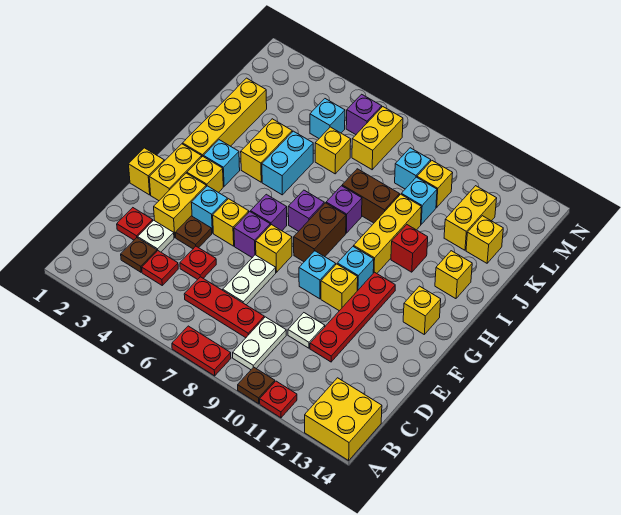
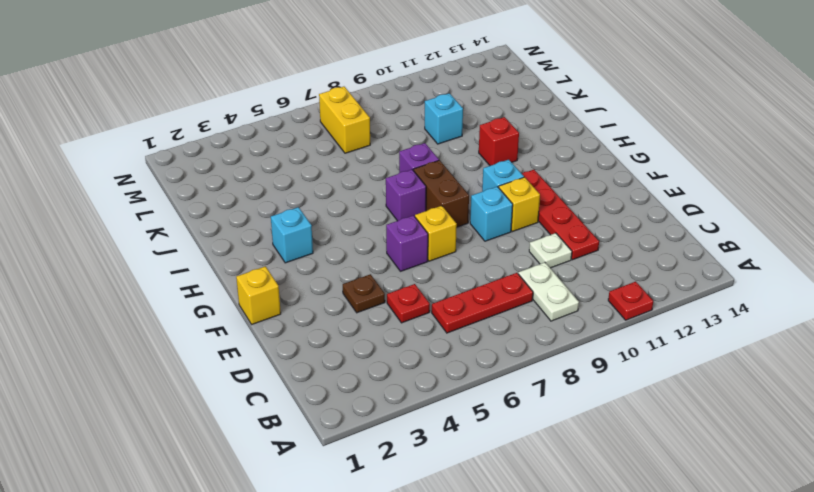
none -> red 1x2 plate [172,326,231,376]
none -> brown 1x1 plate [238,367,275,404]
none -> yellow 2x2 brick [305,378,382,460]
none -> brown 1x1 plate [121,238,157,272]

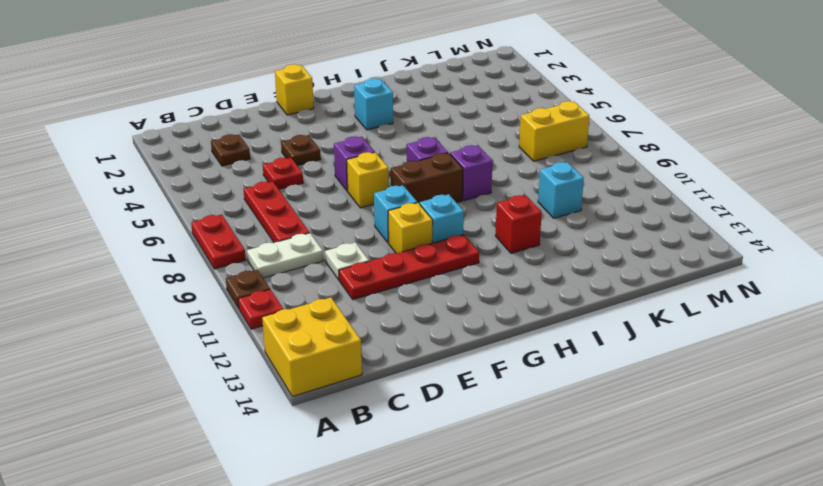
none -> red 1x1 plate [142,251,178,285]
none -> red 1x1 plate [117,208,153,240]
none -> white 1x1 plate [138,220,174,252]
none -> white 1x2 plate [223,255,276,305]

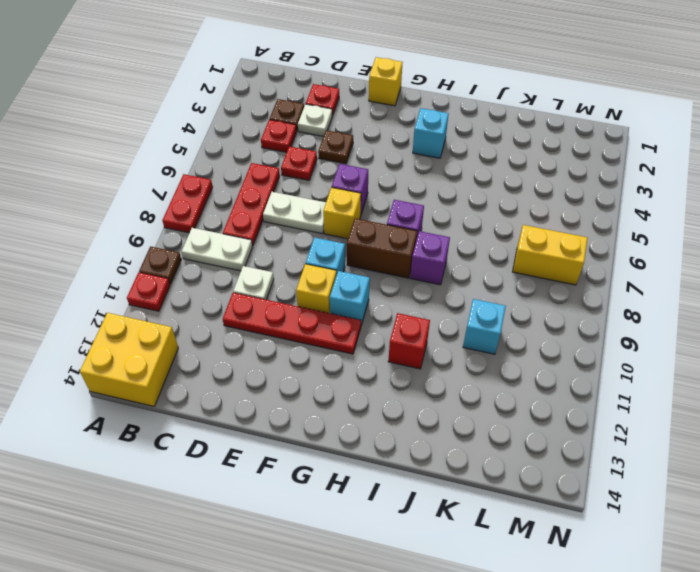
none -> yellow 1x2 brick [154,173,206,238]
none -> yellow 1x2 brick [149,144,202,201]
none -> cyan 1x1 brick [191,186,227,233]
none -> yellow 1x1 brick [213,199,249,246]

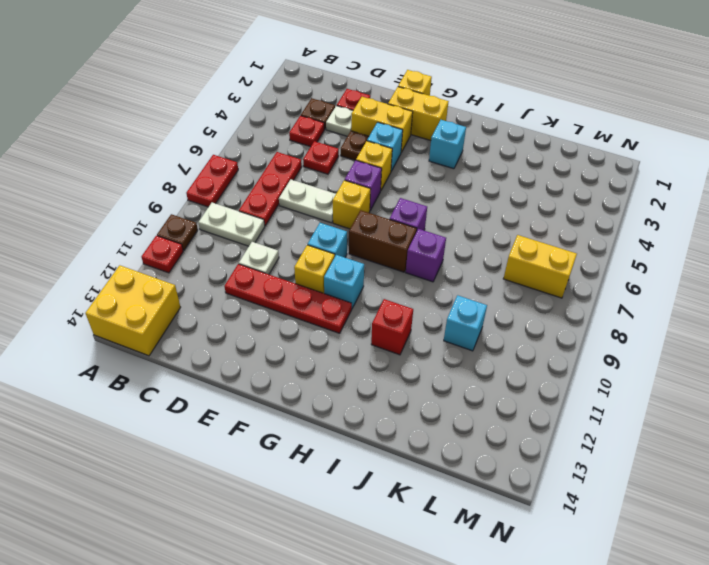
none -> yellow 1x1 brick [187,156,223,193]
none -> purple 1x1 brick [251,194,287,231]
none -> yellow 1x1 brick [403,286,441,334]
none -> yellow 1x4 brick [183,78,267,156]

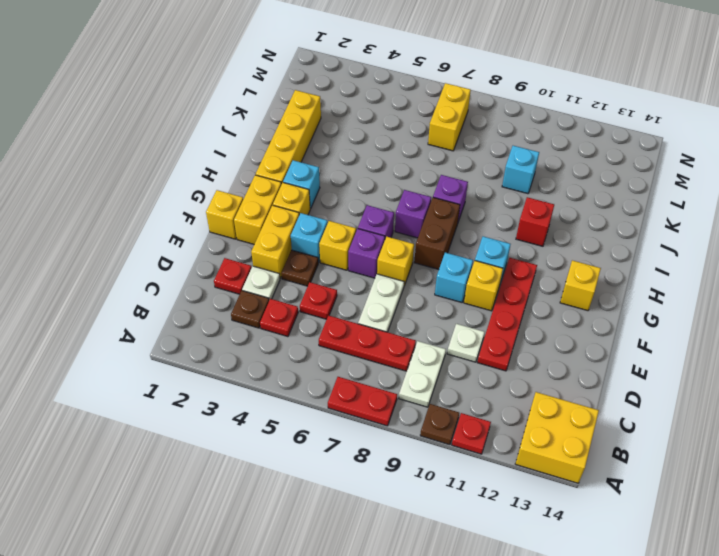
none -> yellow 1x3 brick [354,194,421,273]
none -> yellow 1x2 brick [241,119,292,182]
none -> cyan 1x2 brick [262,131,313,195]
none -> yellow 1x1 brick [435,251,472,299]

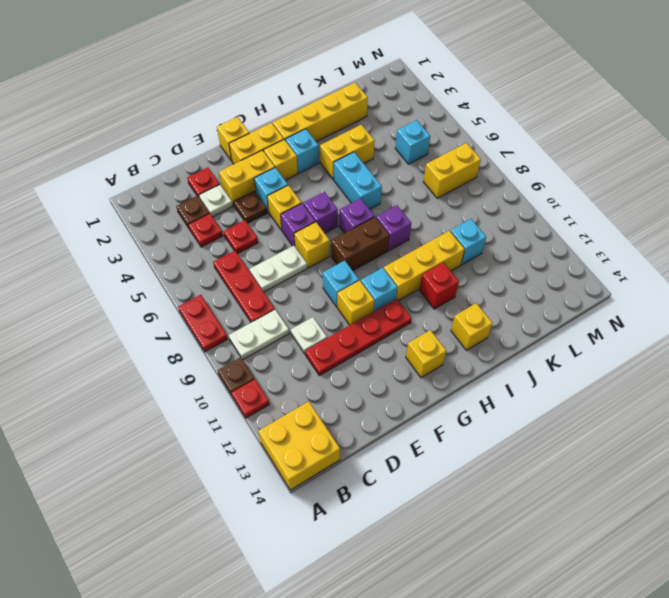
cyan 1x2 brick [334,152,382,209] -> cyan 1x2 brick turned to [262,131,313,195]
none -> brown 1x2 brick [342,169,400,223]
none -> yellow 1x1 brick [315,127,351,174]
none -> yellow 1x2 brick [444,186,497,250]
none -> yellow 1x1 brick [466,216,503,263]

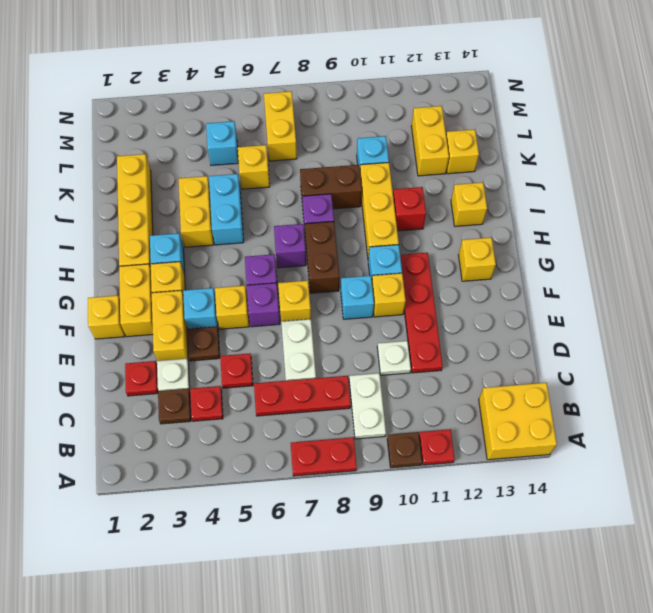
none -> cyan 1x1 brick [395,148,431,189]
none -> yellow 1x1 brick [417,161,453,207]
none -> purple 1x1 brick [346,94,382,135]

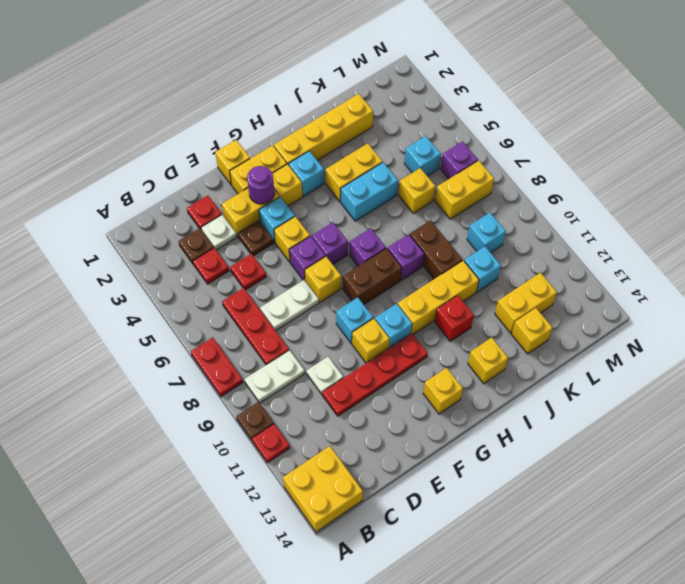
purple 1x1 round brick [247,166,275,204] -> none
none -> yellow 1x1 brick [417,161,453,207]

